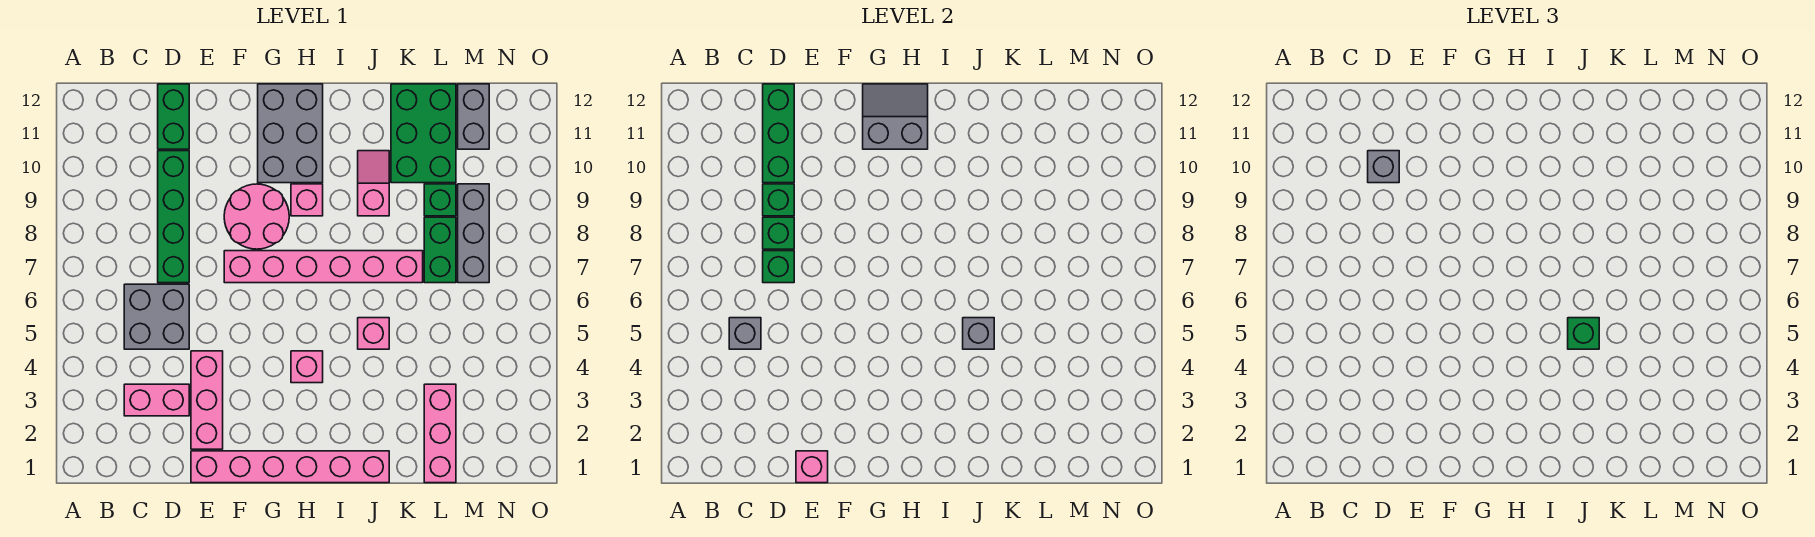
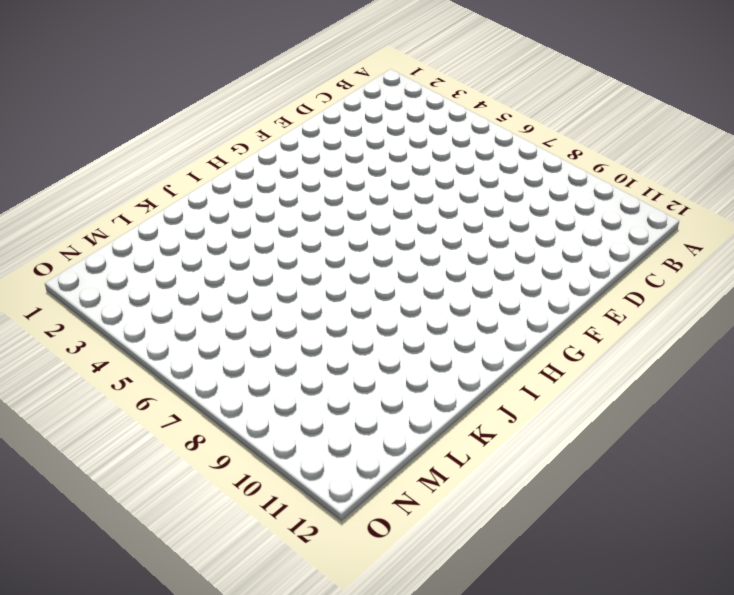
none -> pink 1x2 brick [124,384,189,416]
none -> grey 2x2 brick [124,284,189,349]
none -> green 1x4 brick [158,151,189,283]

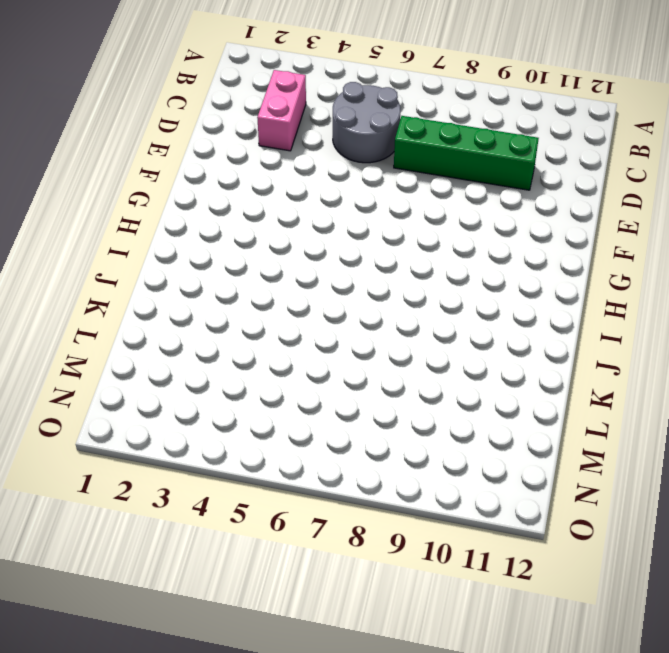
grey 2x2 round brick [333,82,401,163] -> grey 2x2 brick [124,284,189,349]
none -> green 1x2 brick [158,84,189,149]
none -> pink 1x6 brick [191,451,389,483]
none -> pink 1x3 brick [191,351,223,449]

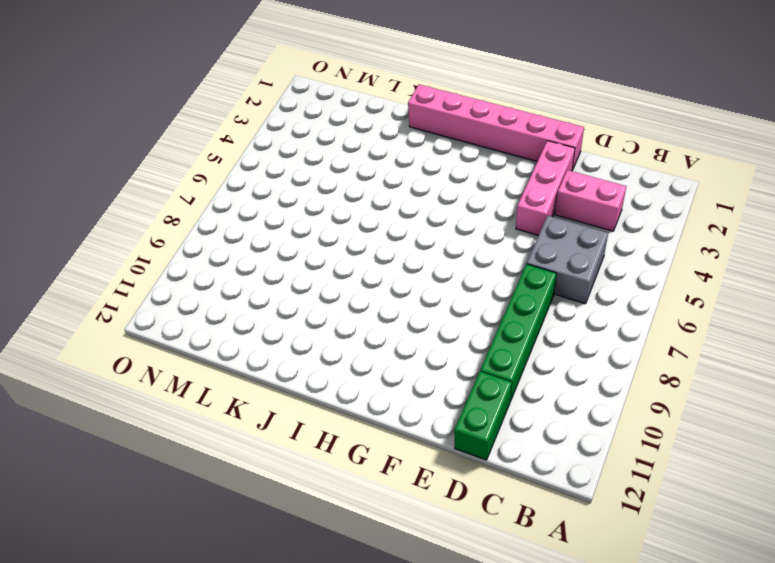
none -> pink 1x6 brick [224,251,423,283]
none -> pink 2x2 round brick [224,184,289,249]
none -> grey 2x3 brick [258,84,323,183]

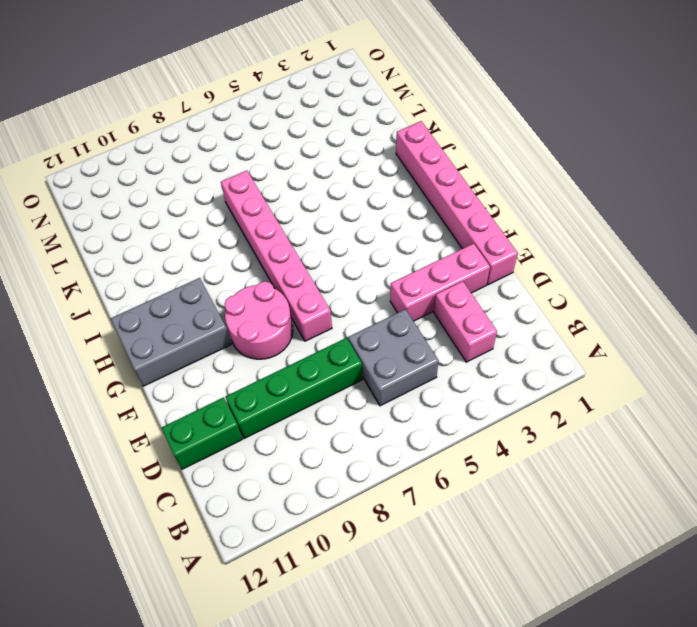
none -> pink 1x1 brick [291,351,323,383]
none -> pink 1x1 brick [291,184,323,216]
none -> pink 1x1 brick [358,318,389,349]

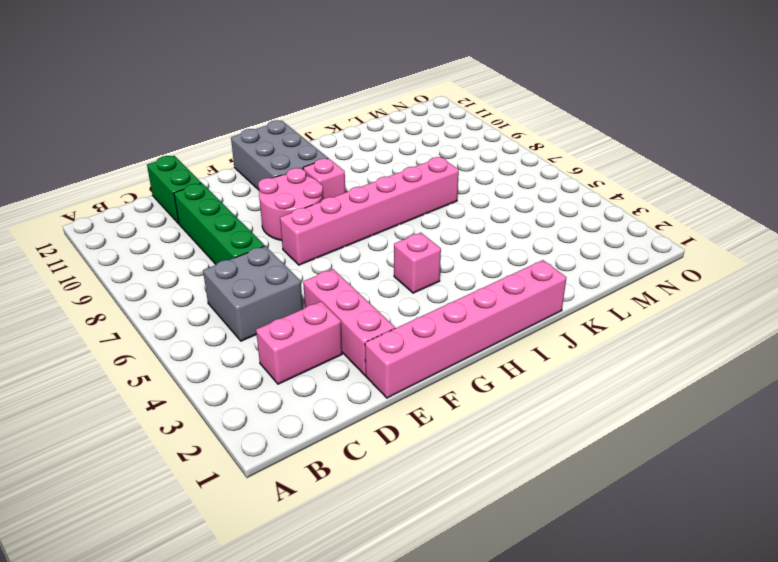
none -> pink 1x1 brick [358,318,389,349]
none -> pink 1x2 slope [358,151,389,216]
none -> green 2x3 brick [391,84,456,183]

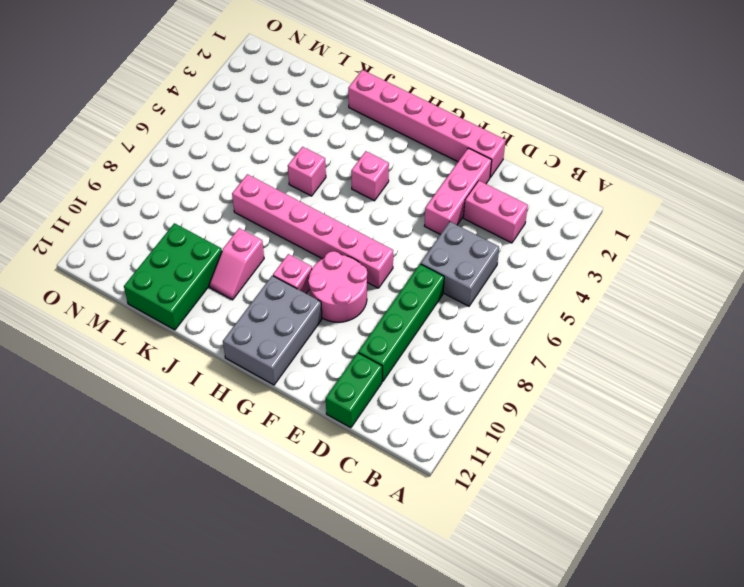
none -> pink 1x3 brick [424,384,456,483]
none -> green 1x2 brick [424,217,456,283]
none -> green 1x1 brick [424,184,456,216]

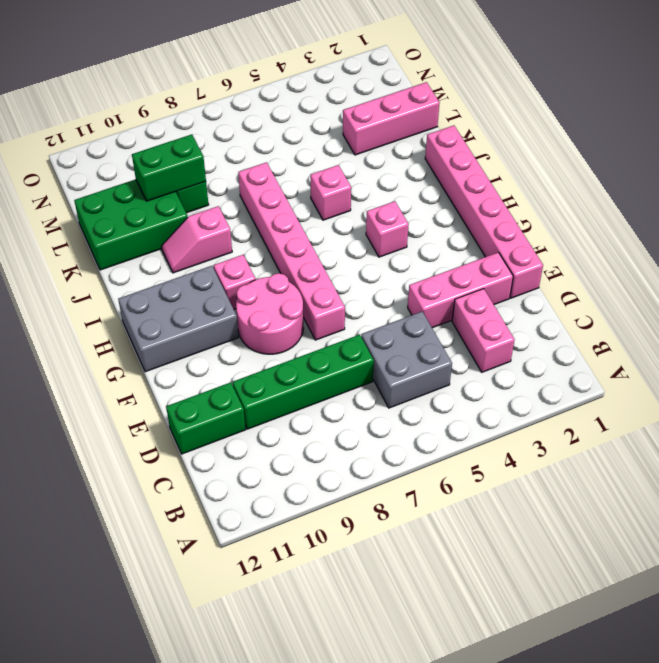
green 1x2 brick [132,134,206,201] -> green 1x2 brick moved to [424,217,456,283]
none -> grey 1x3 brick [458,184,489,283]
none -> grey 1x2 brick [458,84,489,149]
none -> grey 1x1 brick [729,318,761,349]

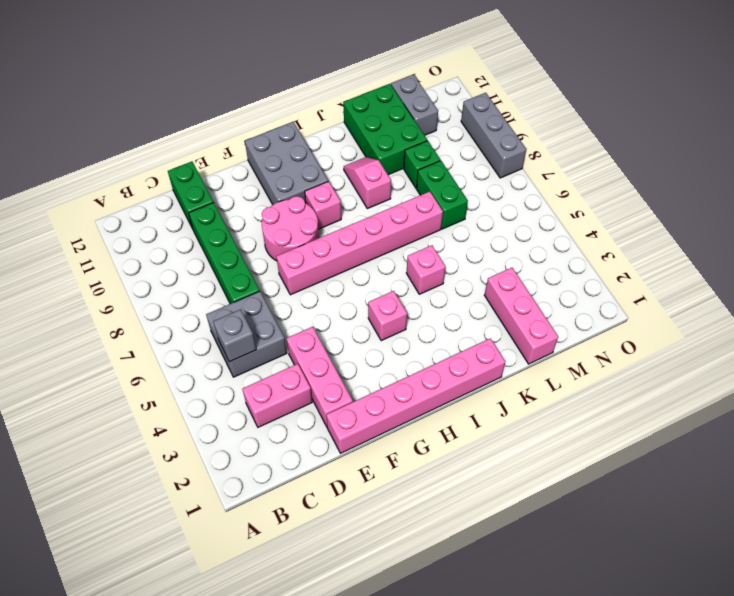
grey 1x3 brick [461,93,526,178] -> grey 1x3 brick moved to [458,184,489,283]
none -> green 1x1 brick [763,251,794,283]
none -> green 1x1 brick [763,217,794,249]
none -> green 1x1 brick [763,184,794,216]

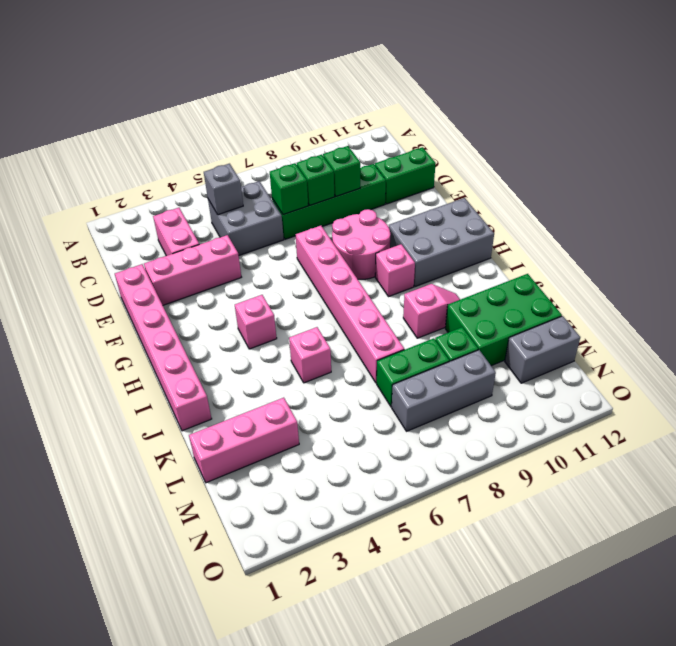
none -> green 1x3 brick [763,84,794,183]
none -> pink 1x1 brick [796,451,828,483]
none -> grey 2x2 slope [863,84,928,149]

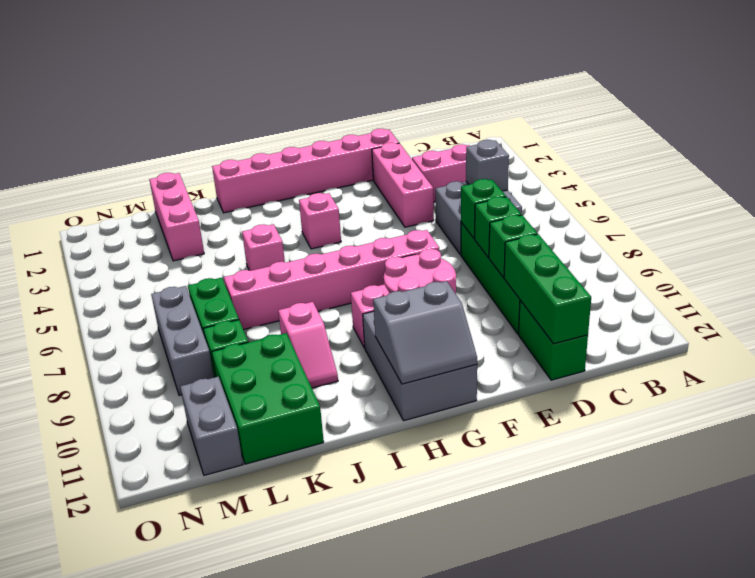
none -> pink 1x1 brick [796,451,828,483]
none -> grey 1x1 brick [963,318,994,349]
none -> grey 1x1 brick [1368,151,1399,183]

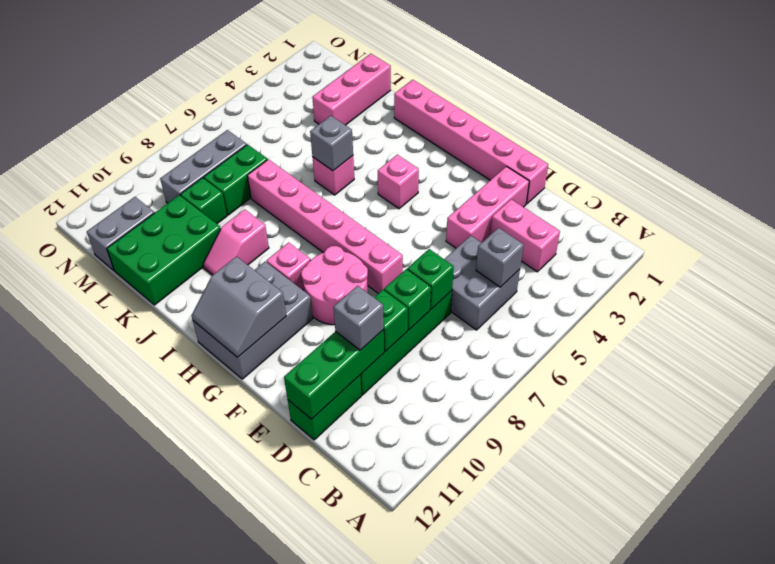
none -> pink 1x1 brick [796,451,828,483]
none -> green 1x1 brick [1568,318,1599,349]

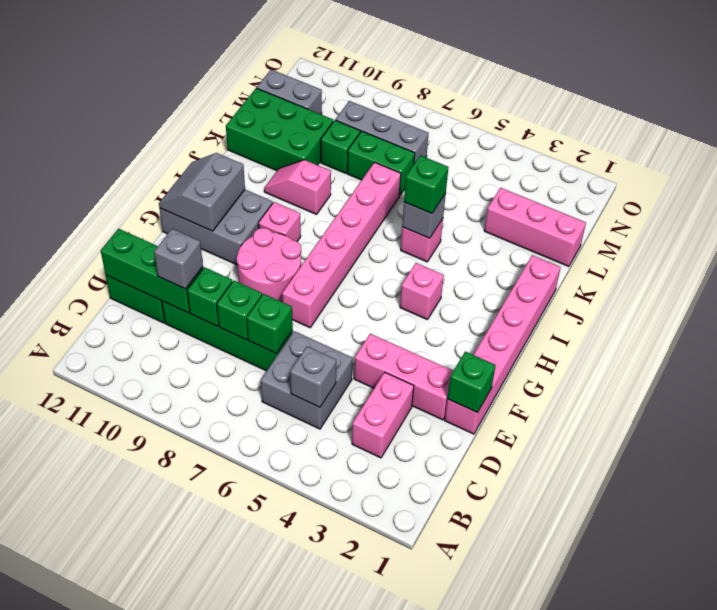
green 1x1 brick [447,352,496,413] -> pink 1x1 brick [796,451,828,483]

